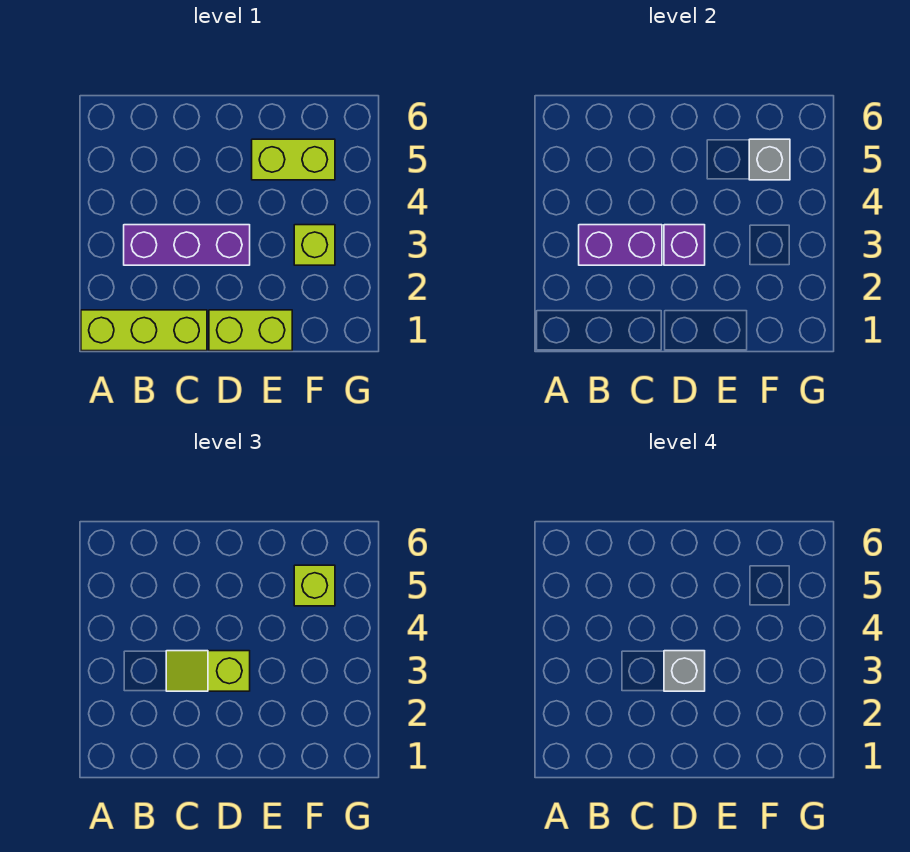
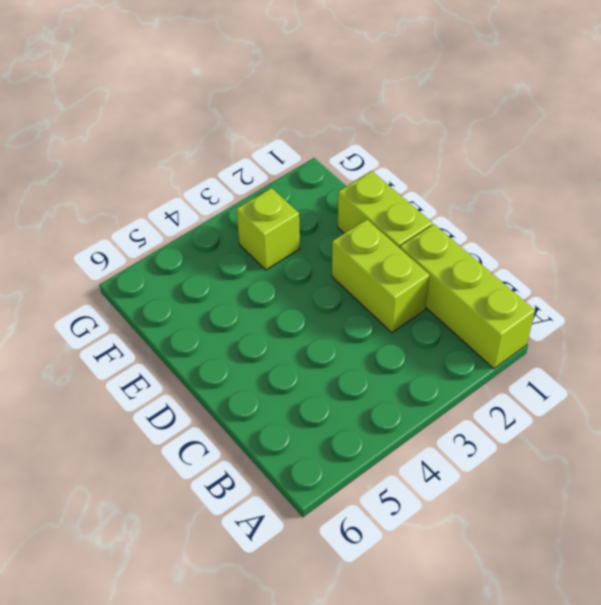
lime 1x2 brick [332,219,429,333] -> lime 1x2 brick moved to [252,139,335,180]
none -> purple 1x3 brick [124,225,250,265]
none -> purple 1x2 brick [579,225,662,265]

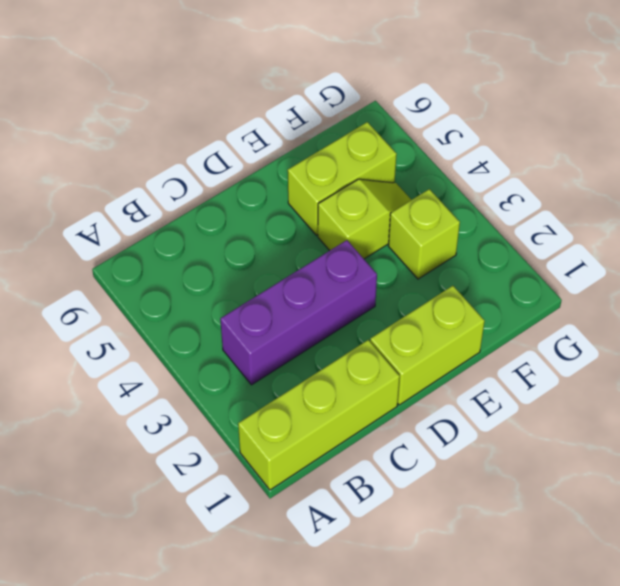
lime 1x2 slope [318,179,411,259] -> lime 1x2 slope turned to [166,651,250,691]
none -> purple 1x2 brick [579,225,662,265]
none -> purple 1x1 brick [664,225,705,265]

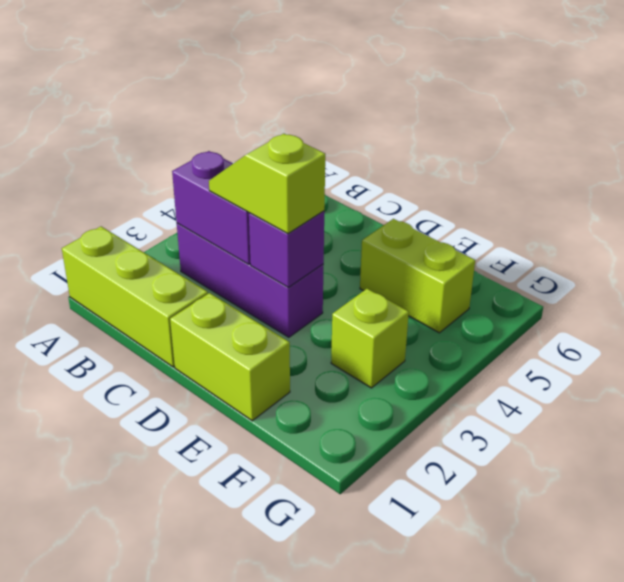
none -> grey 1x1 brick [749,139,790,180]
none -> lime 1x1 brick [294,565,335,606]

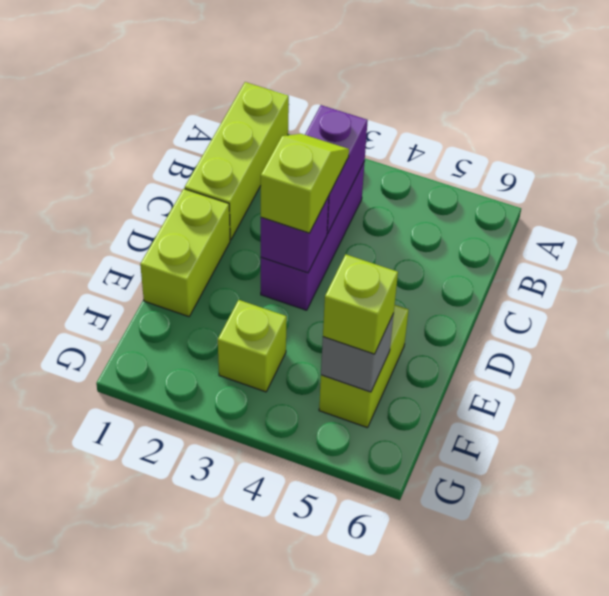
none -> grey 1x1 brick [664,651,705,691]

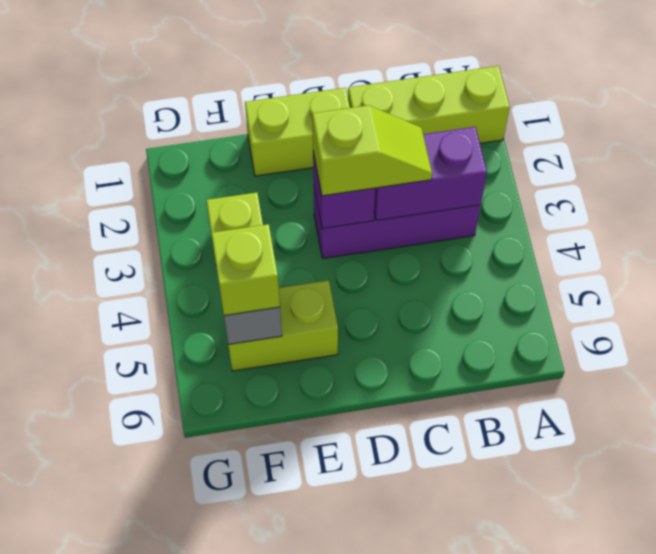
none -> grey 1x1 brick [664,651,705,691]

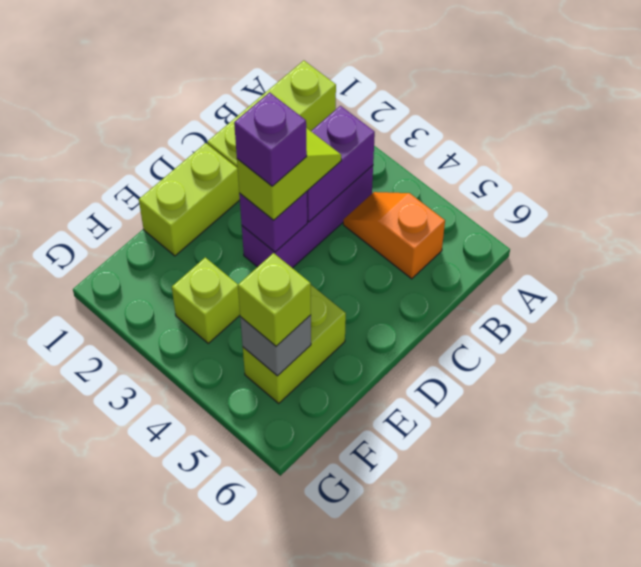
orange 1x2 slope [343,192,445,279] -> none
purple 1x1 brick [234,93,307,186] -> grey 1x1 brick [664,651,705,691]

